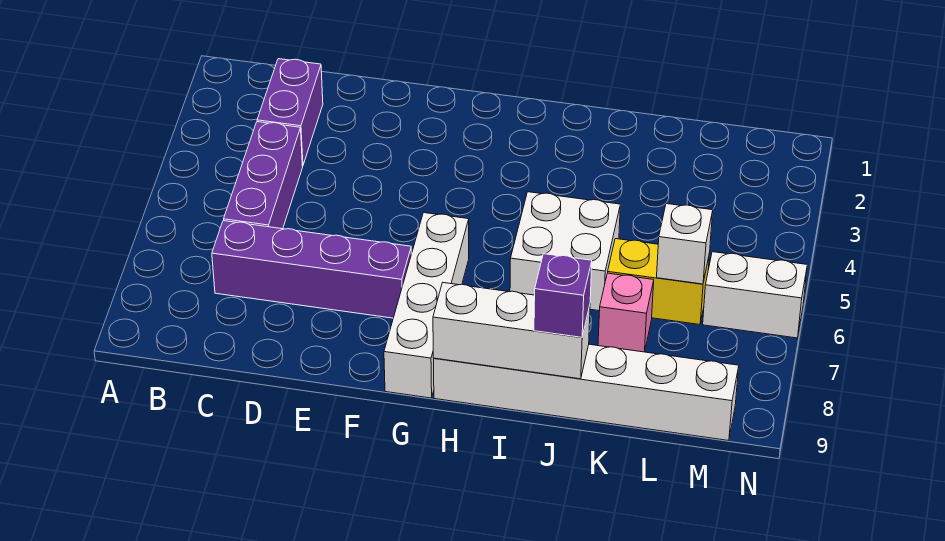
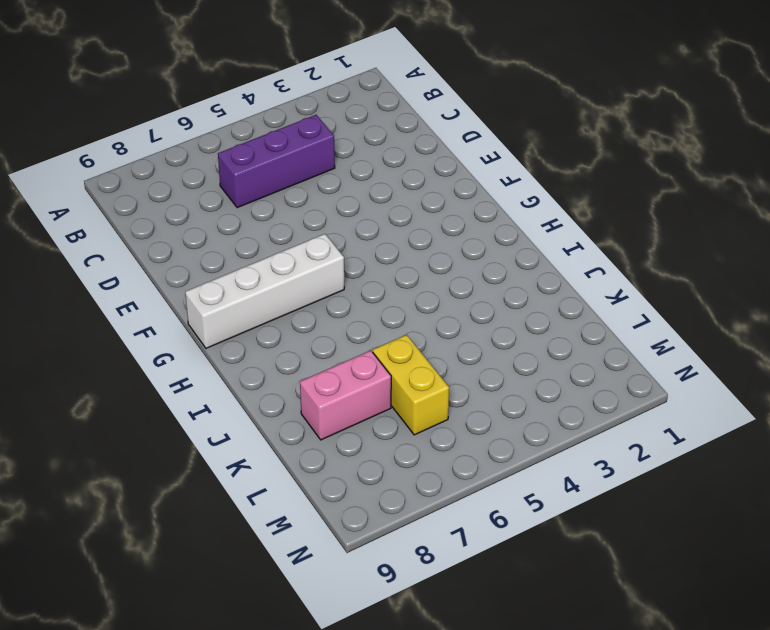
pink 1x2 brick [300,350,391,440] -> pink 1x1 brick [598,273,654,352]
none -> purple 1x2 brick [257,59,323,166]
none -> purple 1x4 brick [212,221,411,318]
none -> white 1x6 brick [434,344,739,441]

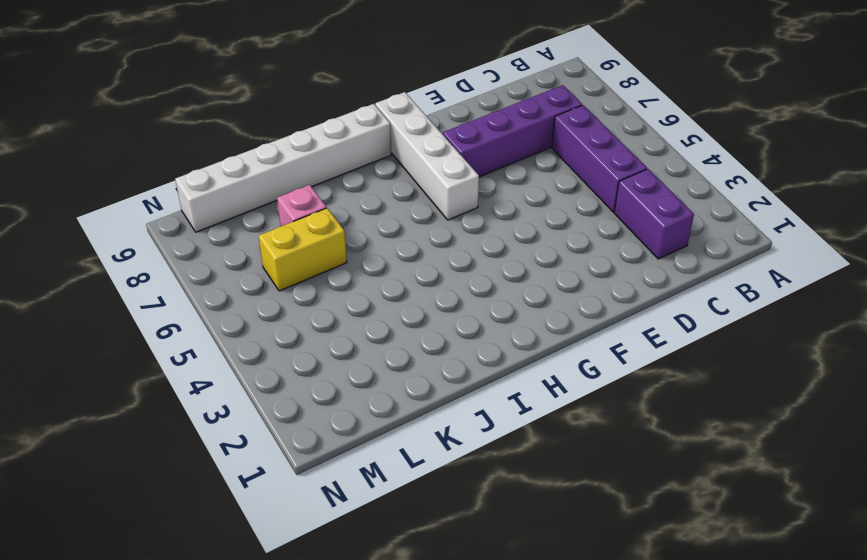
none -> white 2x2 brick [510,192,620,311]
none -> white 1x2 brick [703,252,807,338]
none -> white 1x3 brick [433,283,590,379]

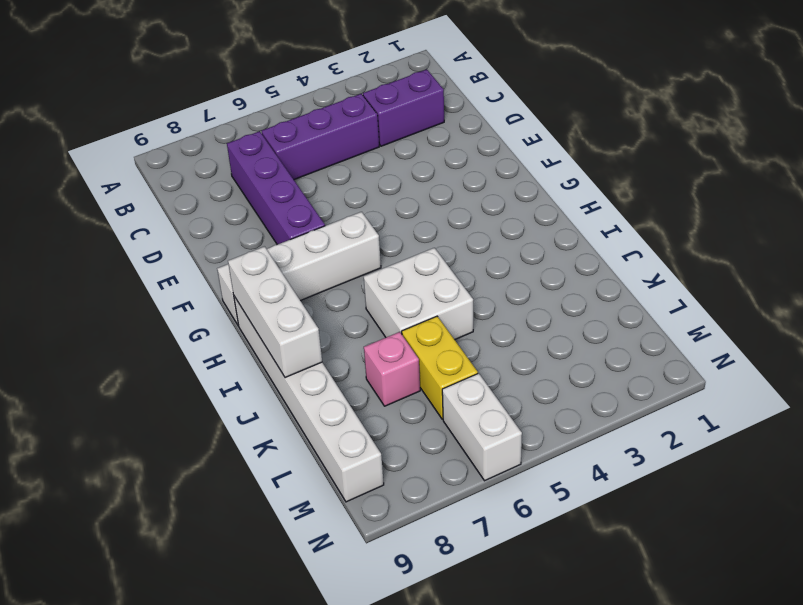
none -> white 1x1 brick [657,204,713,284]
none -> purple 1x1 brick [534,254,592,337]

